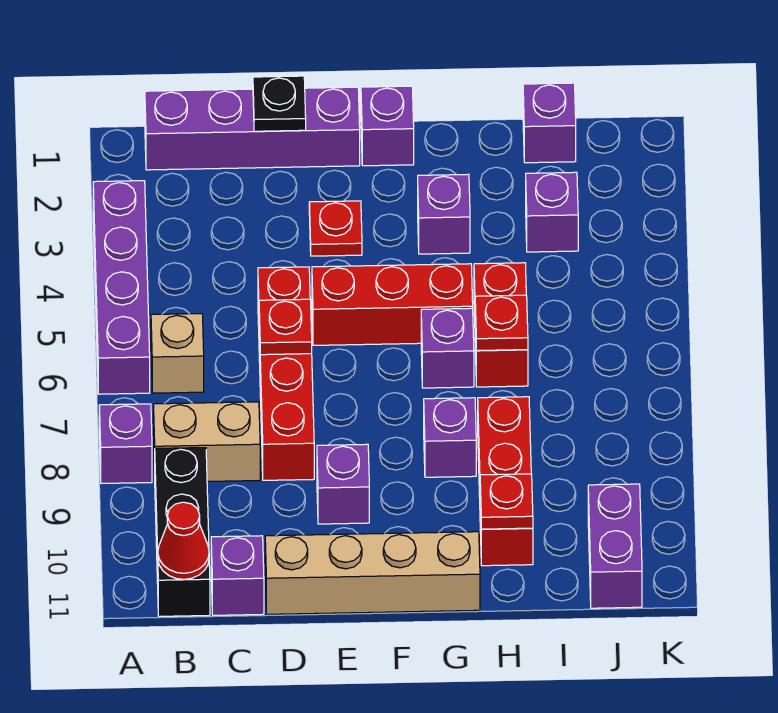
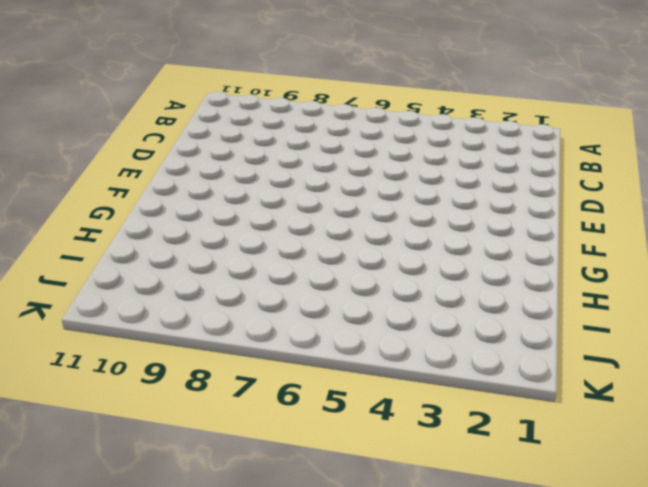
none -> purple 1x4 brick [93,181,150,394]
none -> purple 1x1 brick [99,404,152,484]
none -> purple 1x4 brick [145,87,360,170]

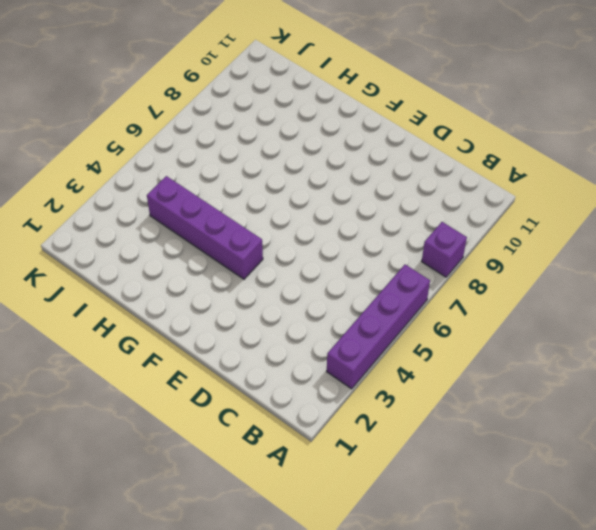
purple 1x4 brick [147,176,263,279] -> purple 1x4 brick moved to [145,87,360,170]
none -> tan 1x1 brick [151,314,204,393]
none -> tan 1x2 brick [154,402,260,481]
none -> black 1x3 brick [155,448,210,616]

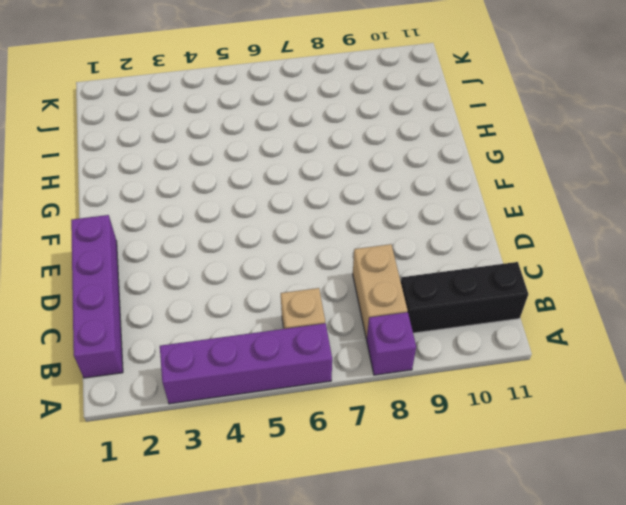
none -> purple 1x1 brick [211,536,264,615]
none -> red 1x4 brick [258,267,314,480]
none -> tan 1x4 brick [265,532,480,614]

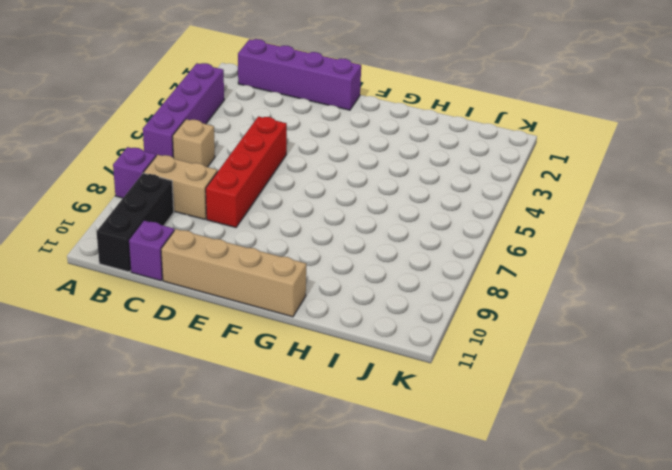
none -> red 1x1 plate [309,201,362,256]
none -> red 1x3 brick [312,264,473,345]
none -> purple 1x1 brick [317,444,369,524]

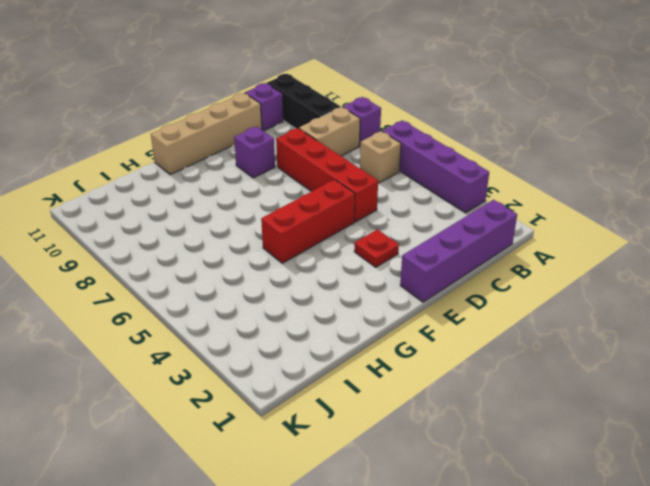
none -> purple 1x1 brick [361,86,414,166]
none -> purple 1x1 brick [418,174,470,254]
none -> purple 1x1 brick [421,308,474,388]

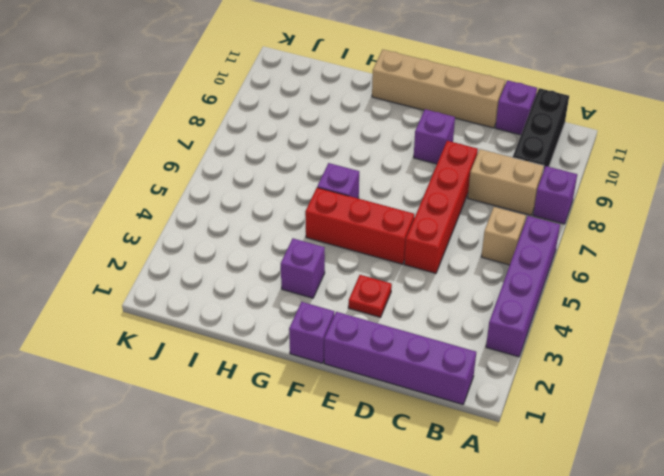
none -> purple 1x1 brick [424,398,476,477]
none -> red 1x2 brick [474,263,528,387]
none -> red 1x3 brick [478,397,533,566]

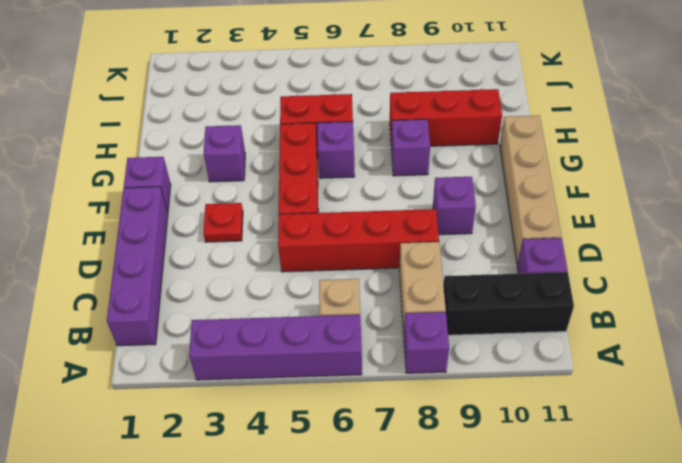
none -> purple 1x1 brick [523,83,576,163]
none -> purple 1x1 brick [526,172,578,252]
none -> purple 1x2 brick [588,484,642,608]

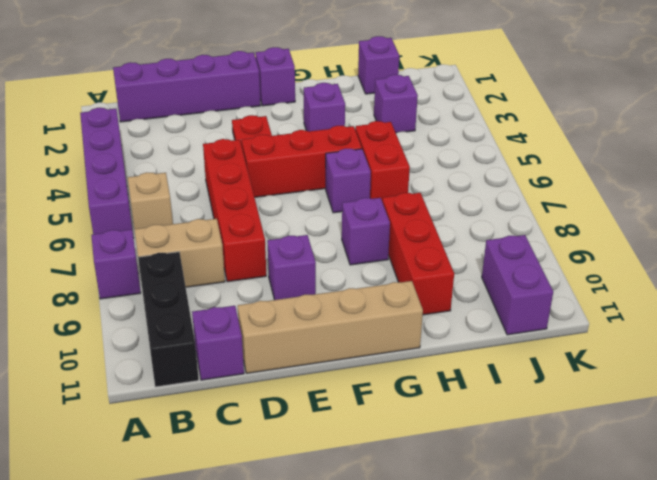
none -> red 1x1 cone [158,502,209,579]
none -> black 1x1 plate [253,76,306,131]
none -> red 1x1 plate [259,299,312,355]

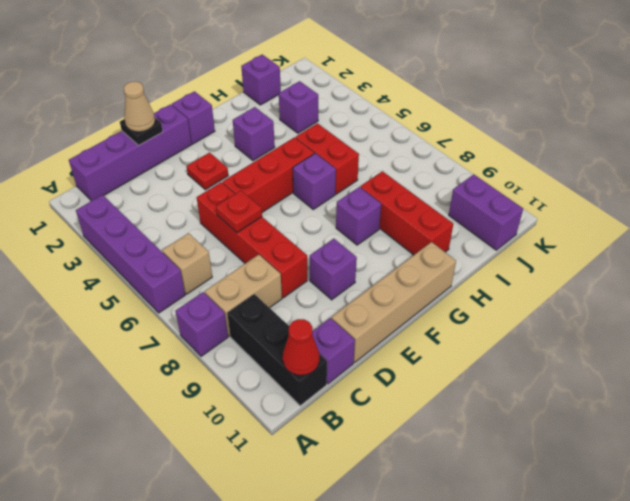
tan 1x1 cone [124,82,155,132] -> none
none -> red 1x1 plate [475,295,528,351]
none -> red 1x1 plate [480,474,533,529]

